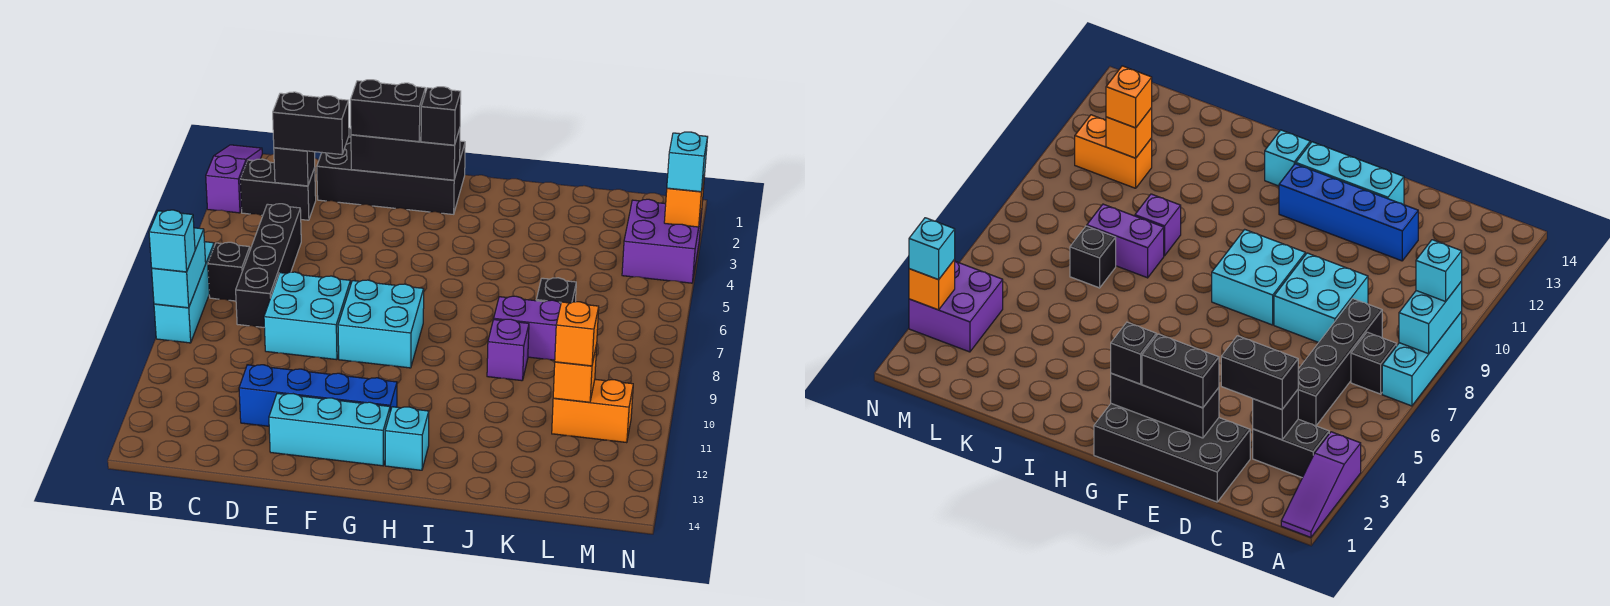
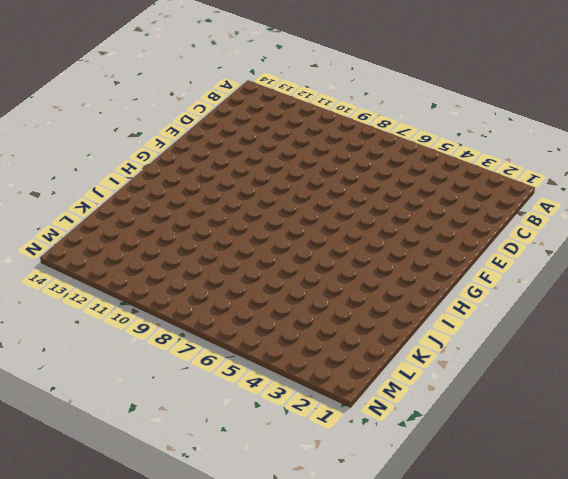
none -> purple 1x3 slope [206,145,262,213]
none -> cyan 1x3 brick [154,242,214,343]
none -> black 1x2 brick [240,159,316,220]

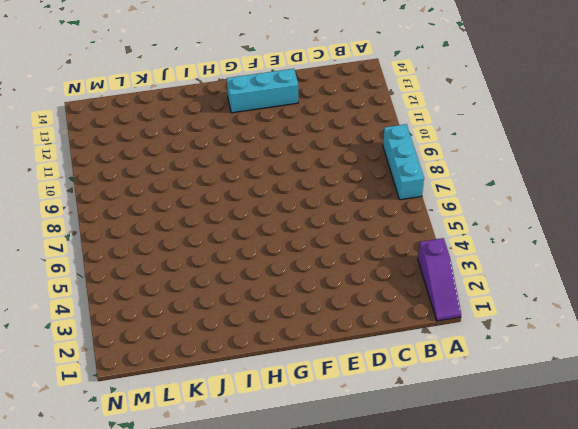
none -> black 1x2 brick [240,159,316,220]
none -> black 1x1 brick [208,242,250,301]
none -> black 1x4 brick [236,204,301,327]

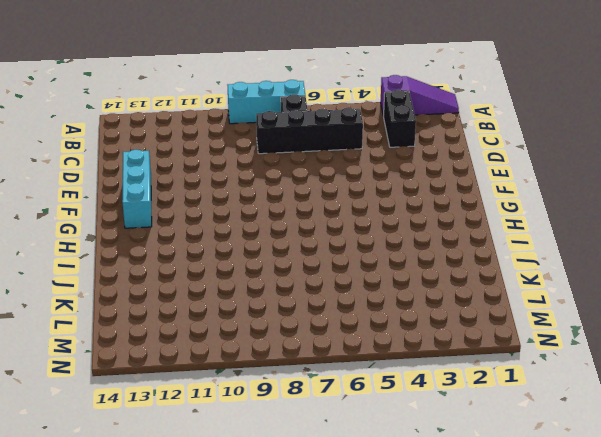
none -> black 2x4 brick [317,128,465,214]
none -> cyan 2x2 brick [264,272,351,360]
none -> blue 1x4 brick [239,365,397,426]

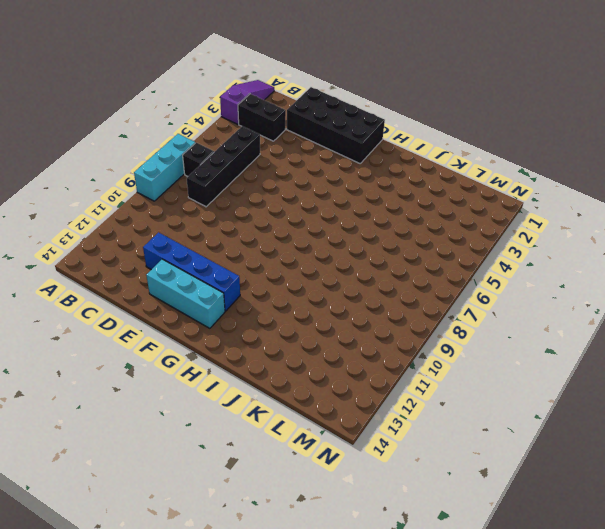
none -> cyan 2x2 brick [264,272,351,360]
none -> cyan 2x2 brick [338,280,424,368]
none -> cyan 1x1 brick [385,407,429,470]

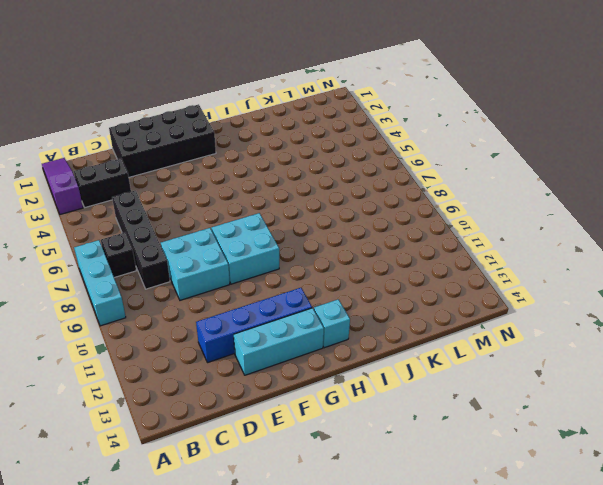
none -> purple 1x2 brick [494,296,561,360]
none -> purple 1x1 brick [487,319,529,381]
none -> black 1x1 brick [536,278,576,303]

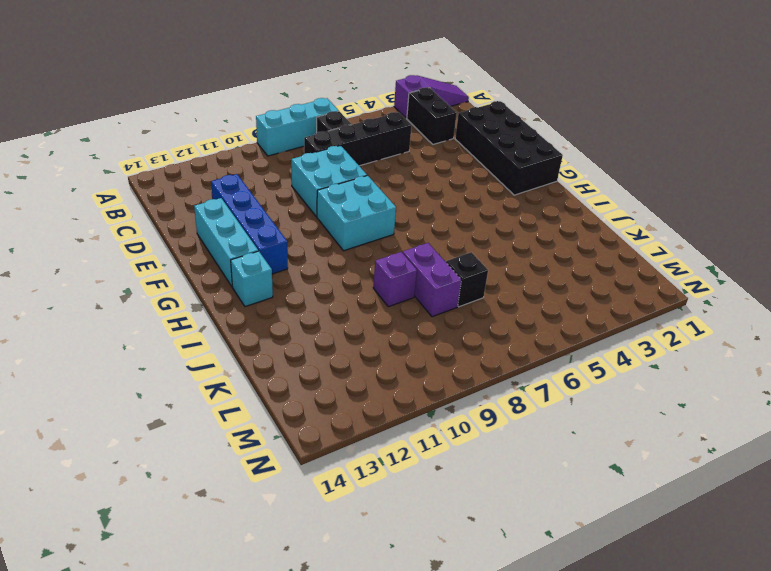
none -> orange 1x2 brick [552,379,633,443]
none -> purple 2x2 brick [622,199,702,283]
none -> cyan 1x2 brick [152,228,206,308]

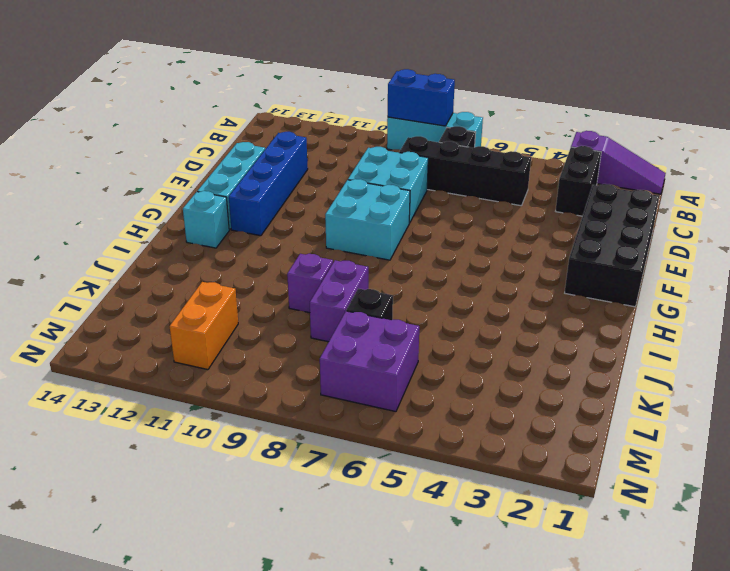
blue 1x2 brick [388,69,455,126] -> cyan 1x2 brick [152,228,206,308]
purple 2x2 brick [320,311,419,412] -> purple 2x2 brick moved to [622,199,702,283]
none -> black 1x1 brick [274,148,315,186]
none -> black 1x3 brick [351,129,460,180]
none -> orange 1x1 brick [553,345,597,402]

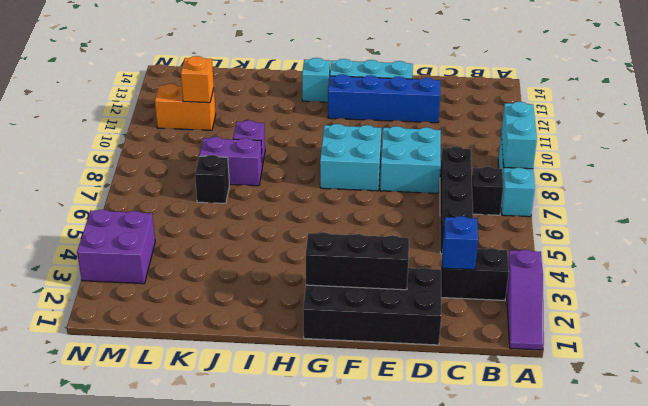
blue 1x1 brick [443,216,478,270] -> black 1x1 brick [274,148,315,186]
none -> orange 1x1 brick [664,174,705,227]
none -> cyan 1x1 brick [149,210,195,272]
none -> black 1x2 brick [273,92,349,154]

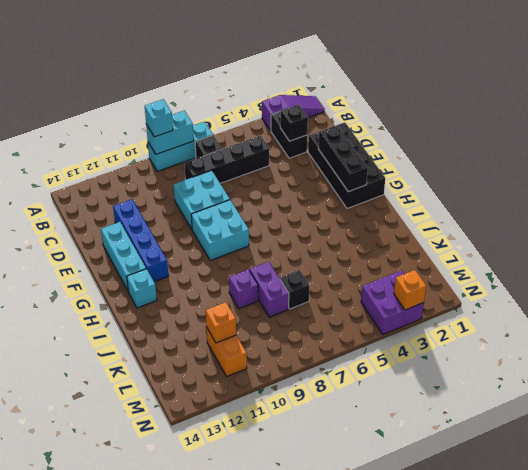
none -> black 1x2 brick [273,92,349,154]
none -> black 1x2 brick [350,80,425,142]
none -> black 1x1 brick [421,87,461,145]

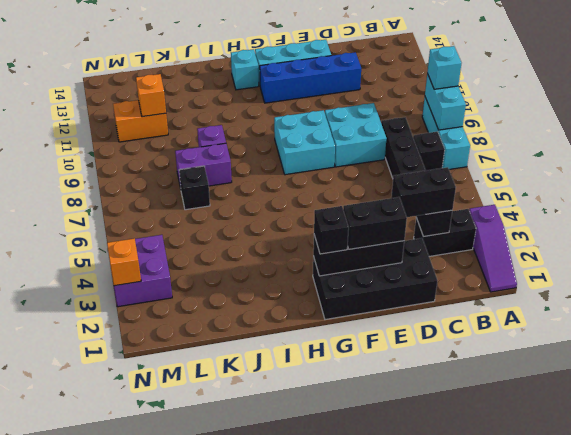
none -> orange 1x1 brick [555,302,599,366]
none -> cyan 1x1 brick [667,132,708,192]

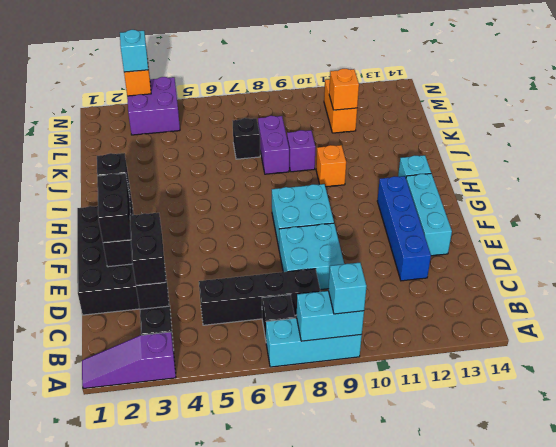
orange 1x1 brick [316,145,346,187] -> orange 1x1 brick moved to [555,302,599,366]

